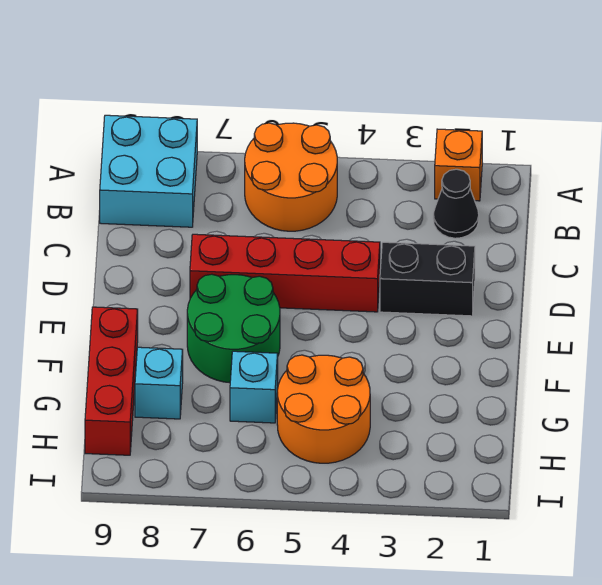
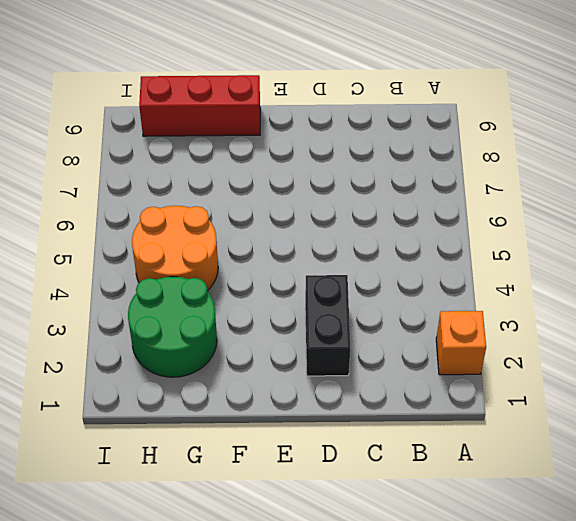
green 2x2 round brick [128,277,217,377] -> green 2x2 round brick moved to [187,274,280,383]
none -> orange 2x2 round brick [245,123,337,231]
none -> cyan 2x2 brick [100,115,197,227]

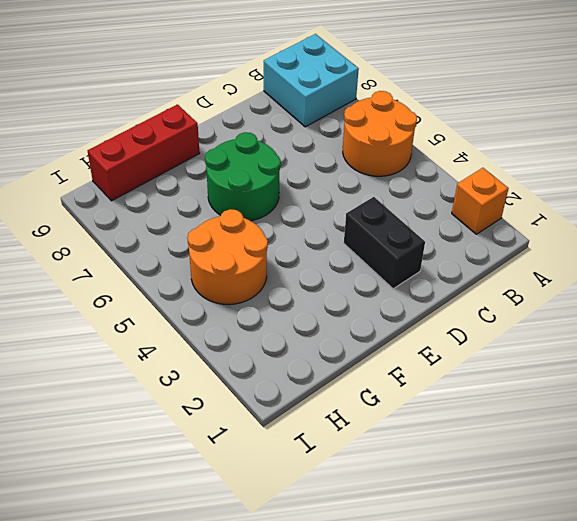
none -> black 1x1 cone [433,169,479,238]
none -> red 1x4 brick [190,234,380,312]

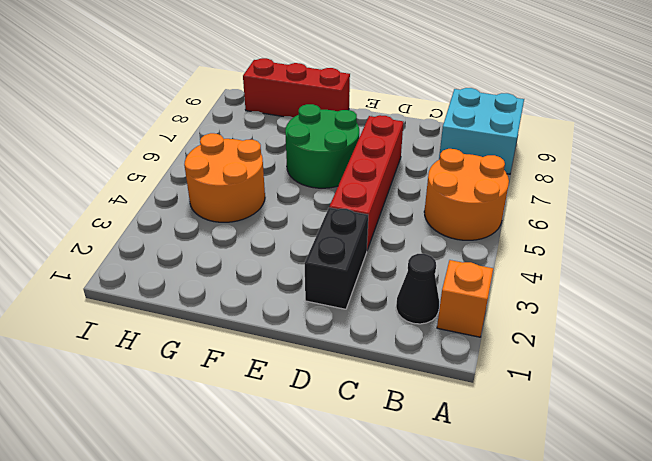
none -> cyan 1x1 brick [230,351,278,423]
none -> cyan 1x1 brick [135,347,183,419]

